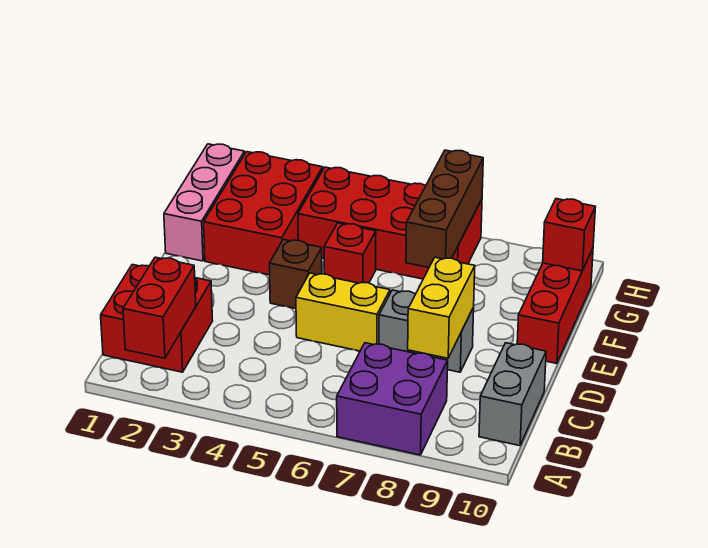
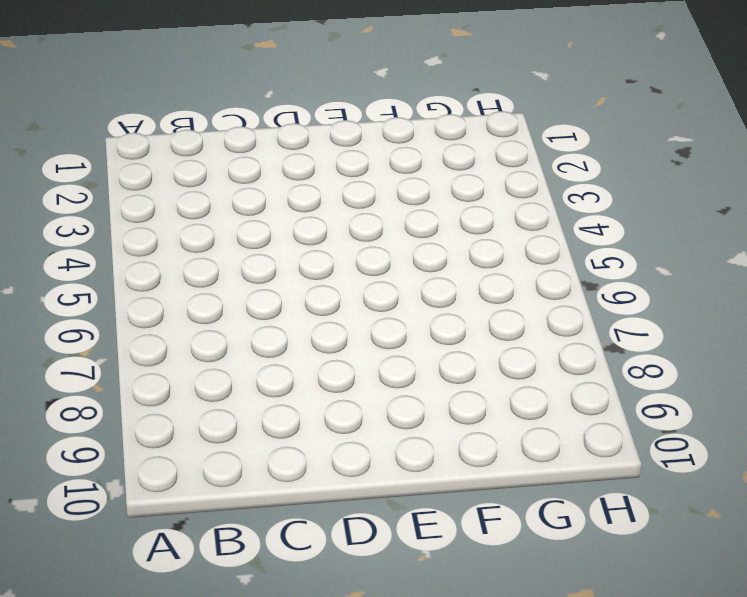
none -> purple 2x2 brick [337,343,448,455]
none -> red 2x2 brick [101,265,213,372]
none -> grey 1x2 brick [479,343,546,446]

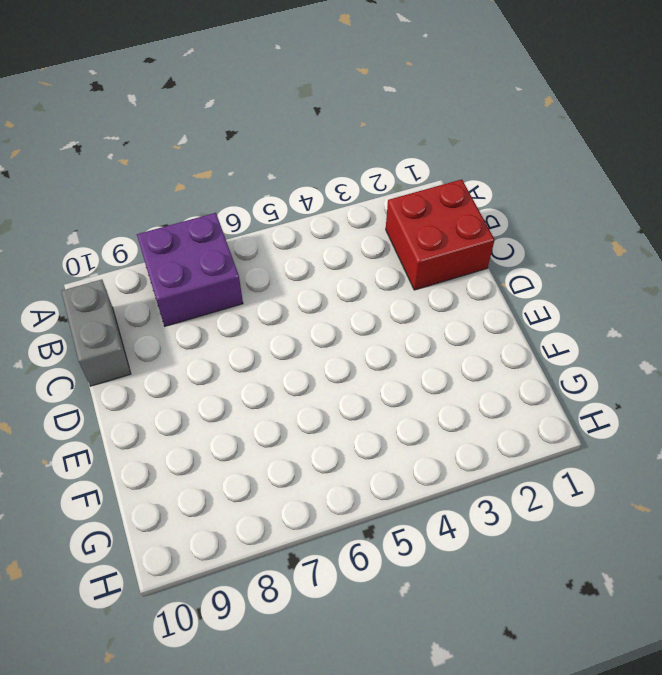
none -> yellow 1x2 brick [296,273,390,351]
none -> grey 1x2 brick [379,290,474,372]
none -> brown 1x1 brick [269,240,322,309]

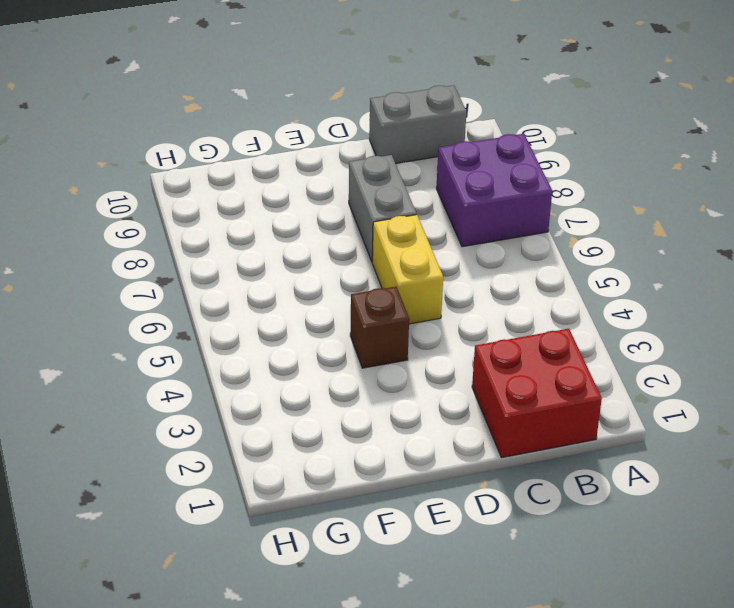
none -> red 1x3 brick [517,249,593,364]
none -> pink 1x3 brick [164,144,245,261]
none -> red 2x3 brick [204,152,323,275]

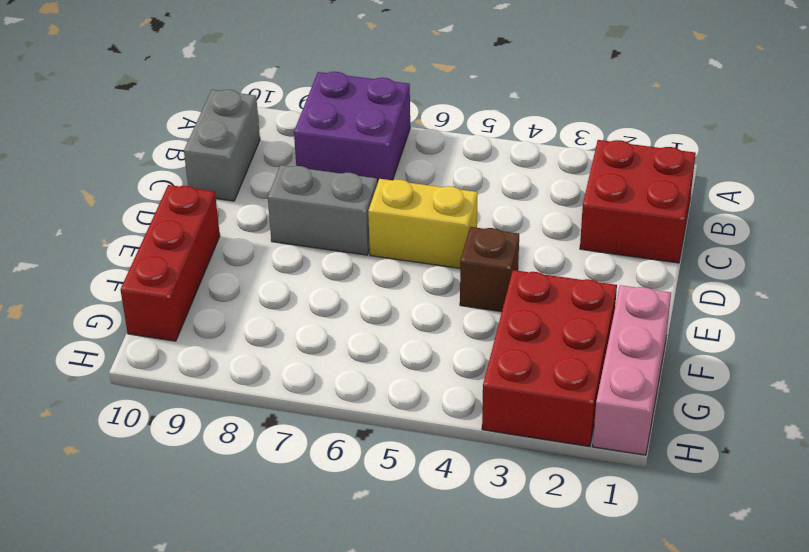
none -> red 1x1 brick [324,223,376,283]
none -> red 2x4 brick [298,167,482,279]
none -> red 1x2 brick [123,257,196,358]

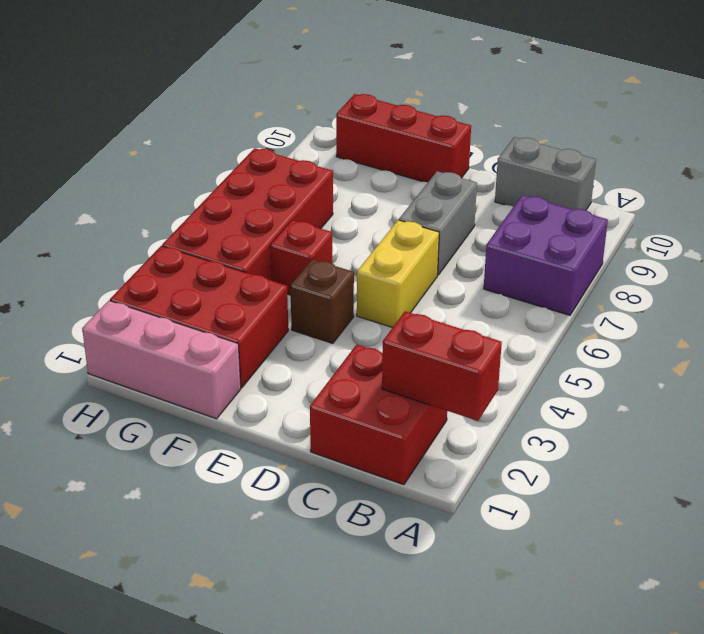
none -> yellow 1x2 brick [408,257,475,358]
none -> brown 1x3 brick [406,150,483,268]
none -> red 1x1 brick [543,199,595,271]

